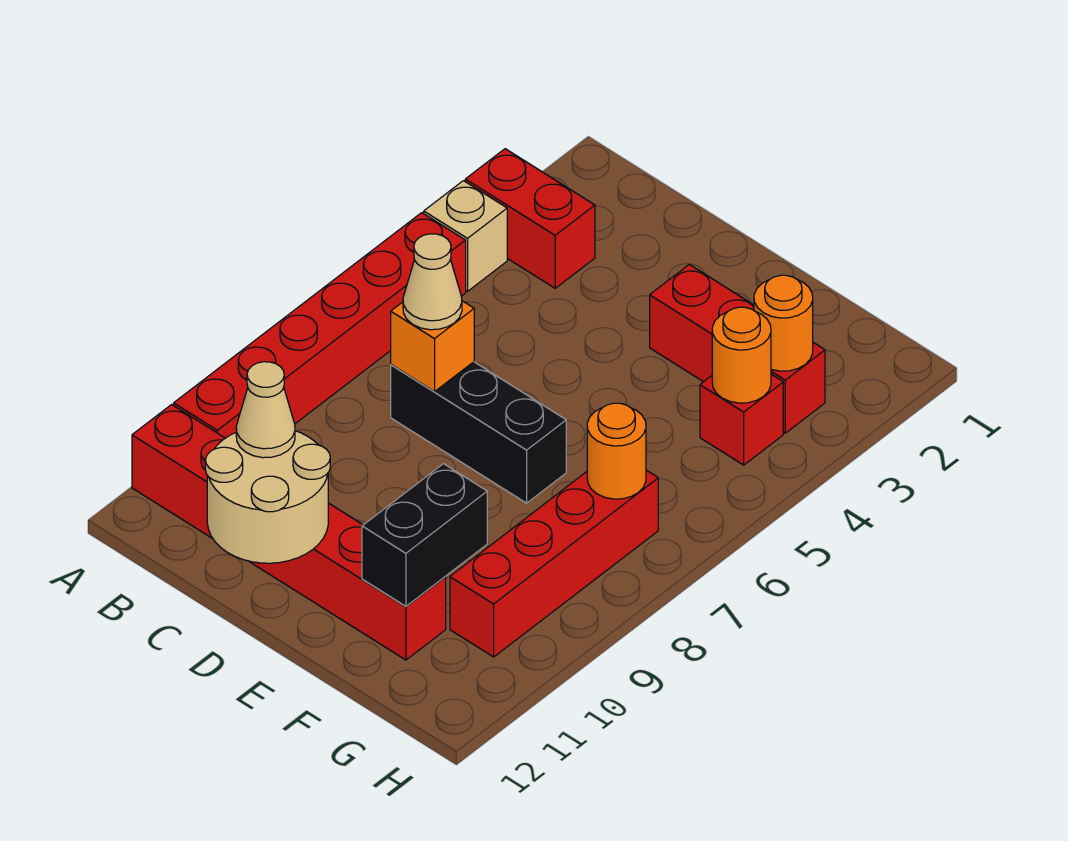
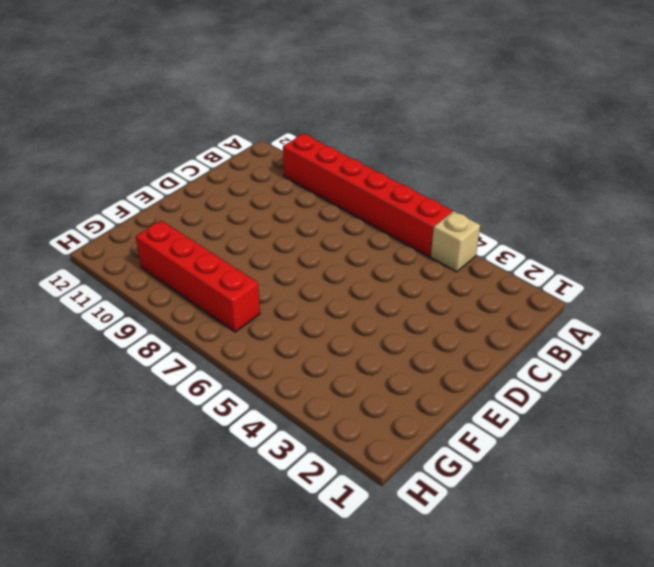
none -> red 1x2 brick [465,149,595,288]
none -> red 1x6 brick [132,405,446,660]
none -> black 1x3 brick [391,362,566,503]

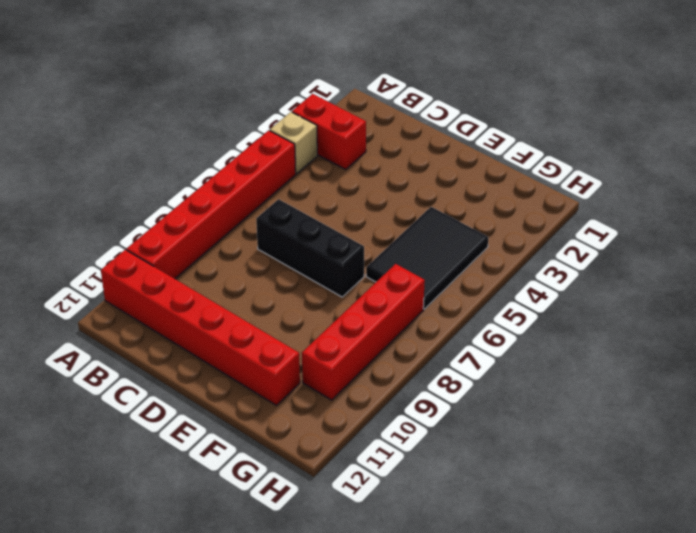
black 2x3 tile [366,207,489,309] -> red 1x1 brick [700,374,783,465]
none -> red 1x3 brick [650,265,825,433]
none -> orange 1x1 brick [391,301,474,392]
none -> tan 2x2 round brick [205,431,330,563]

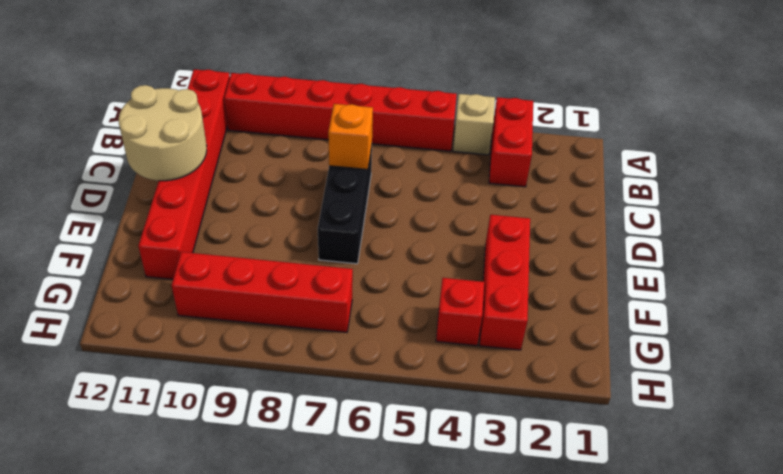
none -> black 1x2 brick [362,464,487,606]
none -> orange 1x1 round brick [754,275,813,371]
none -> orange 1x1 round brick [712,307,771,403]

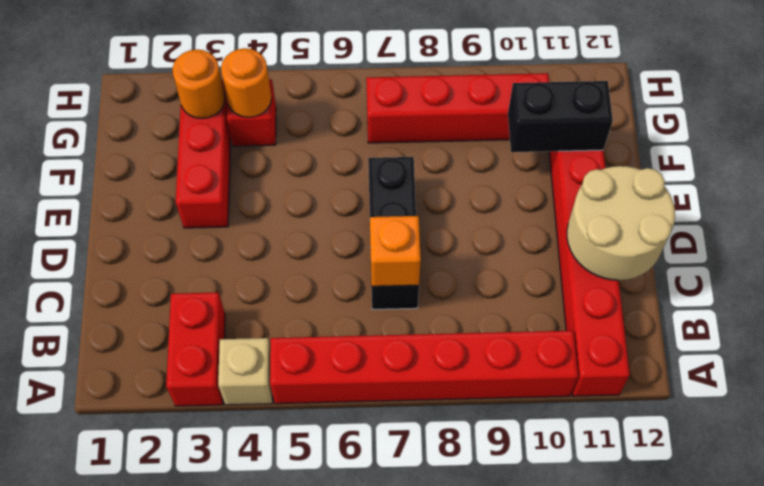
none -> orange 1x1 round brick [587,403,646,499]
none -> tan 1x1 cone [403,234,462,330]
none -> tan 1x1 cone [236,362,295,458]

